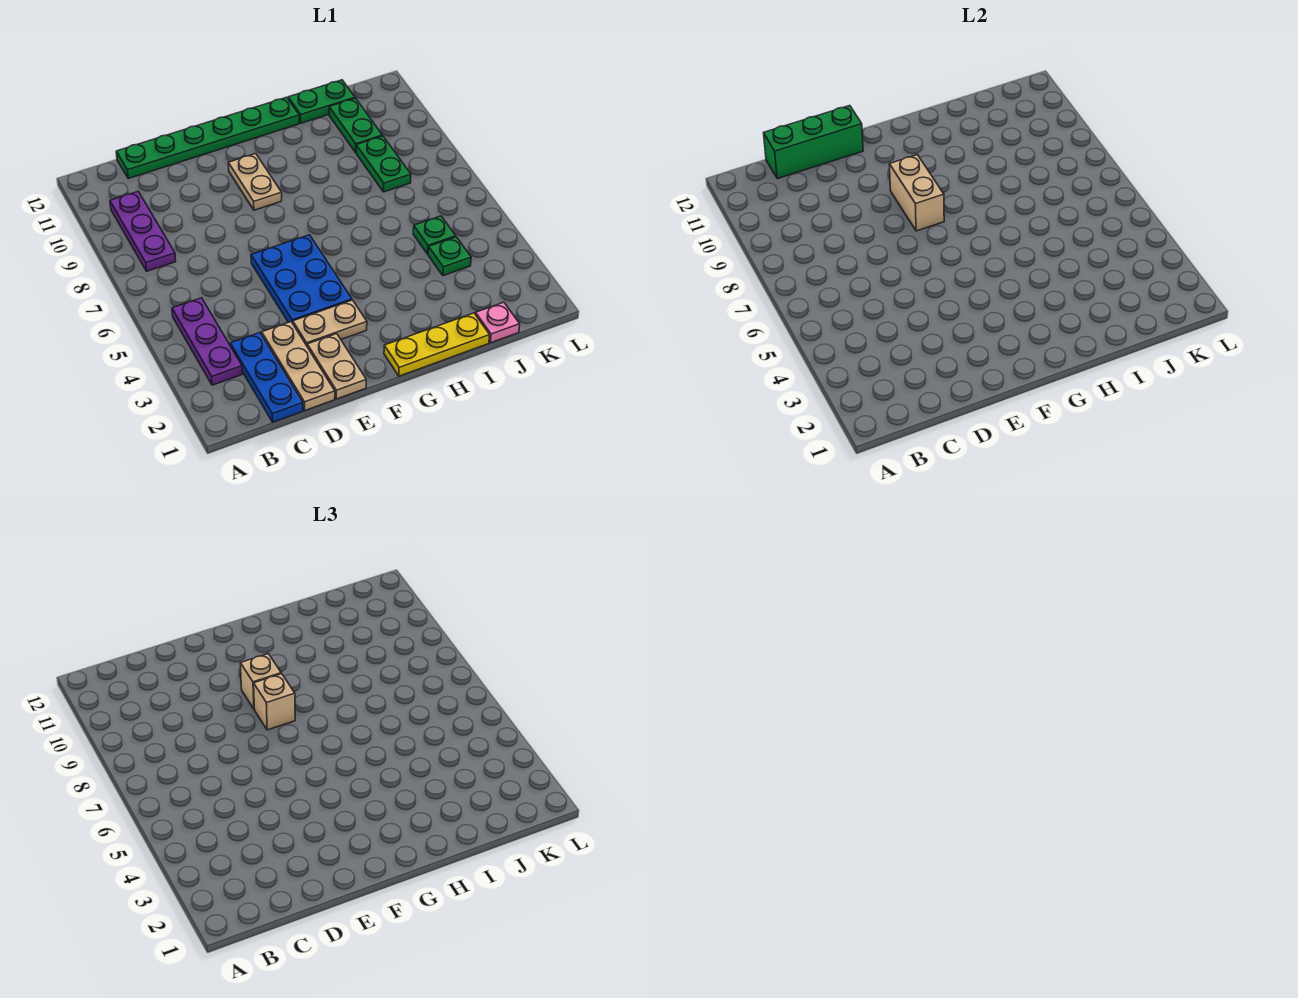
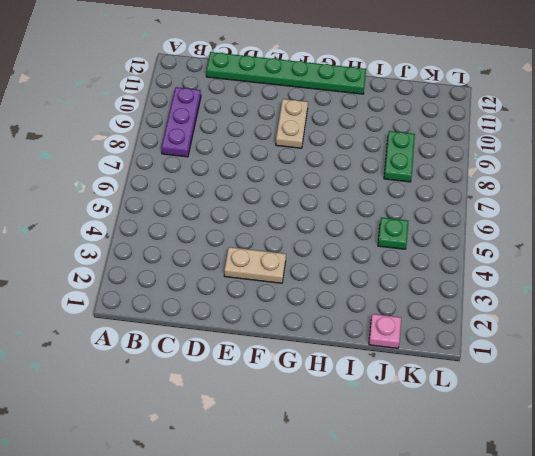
none -> purple 1x3 plate [172,298,242,385]
none -> blue 1x3 plate [230,333,303,422]
none -> tan 1x3 plate [262,322,335,410]

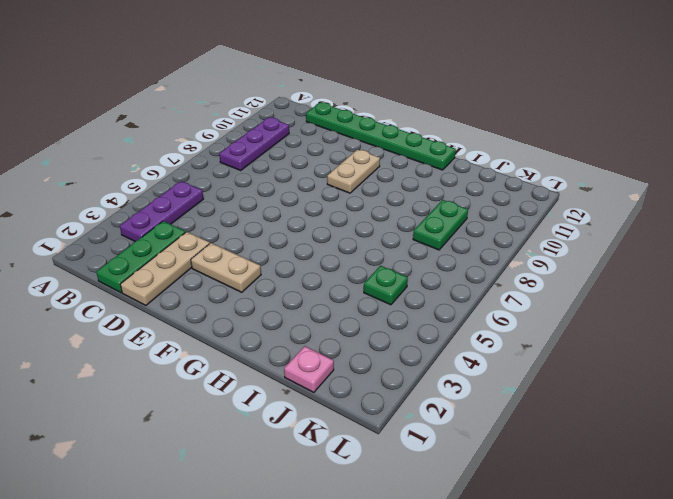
green 1x3 plate [96,221,186,293] -> blue 1x3 plate [230,333,303,422]
none -> tan 1x2 plate [307,334,366,399]
none -> blue 2x3 plate [251,235,352,323]
none -> yellow 1x3 plate [384,313,490,376]

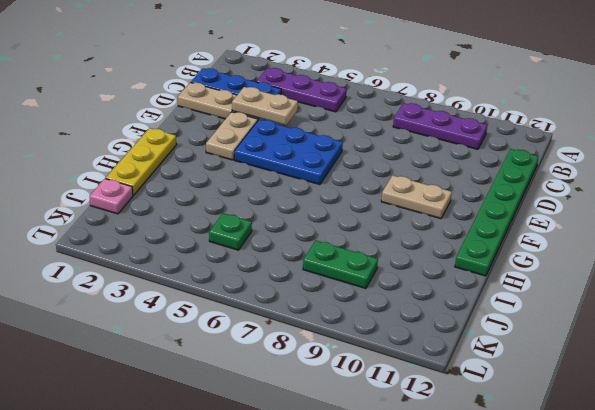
tan 1x2 plate [232,87,298,125] -> tan 1x2 plate moved to [307,334,366,399]
none -> green 1x2 plate [288,80,355,123]
none -> green 1x1 plate [428,237,471,276]
none -> green 1x2 plate [329,98,382,152]

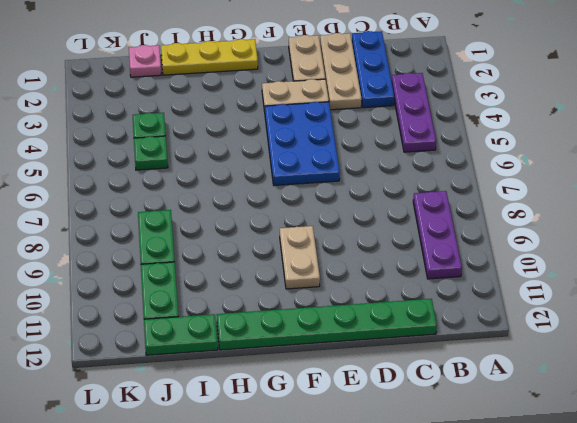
none -> green 1x3 brick [764,106,863,179]
none -> tan 1x2 brick [889,155,944,231]
none -> tan 1x1 brick [254,674,295,730]

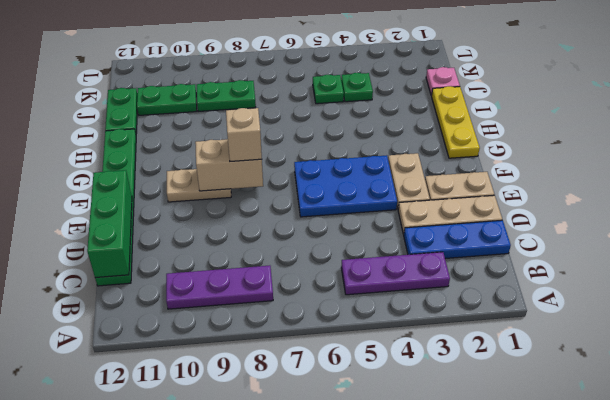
none -> tan 1x1 brick [240,654,281,709]

